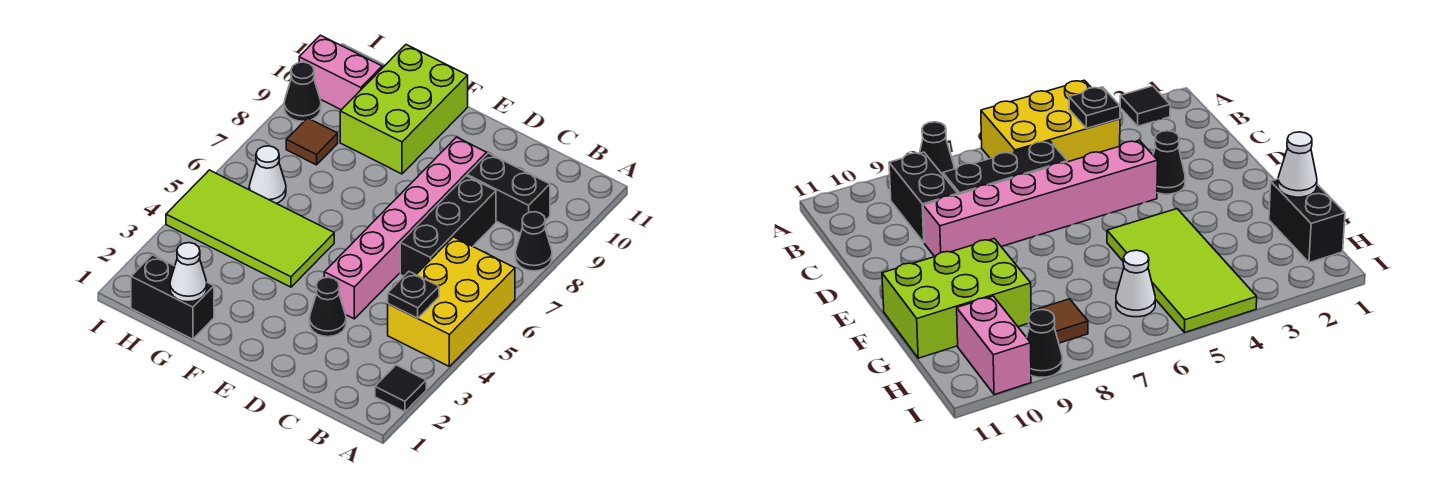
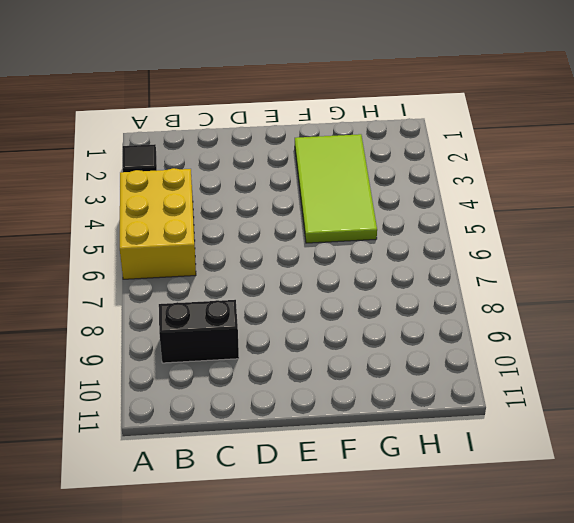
lime 2x4 tile [295,134,377,243] -> lime 2x4 tile turned to [166,170,334,287]
none -> black 1x1 cone [515,212,552,271]
none -> black 1x3 brick [400,176,496,276]
none -> black 1x1 cone [309,277,346,337]

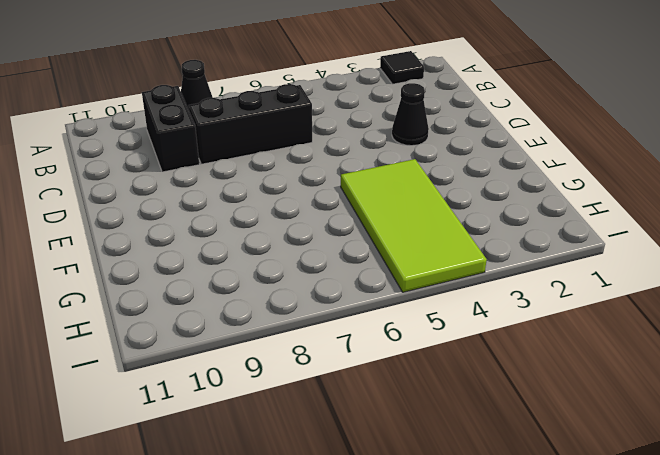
none -> yellow 2x3 brick [388,237,515,366]
none -> pink 1x6 brick [324,137,487,319]
none -> lime 2x3 brick [340,45,468,174]

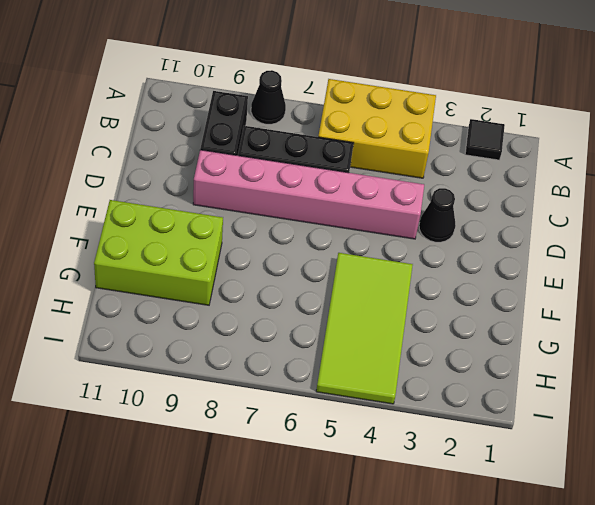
none -> black 1x2 brick [131,255,214,339]
none -> white 1x1 cone [249,146,286,203]
none -> brown 1x1 tile [286,118,338,165]

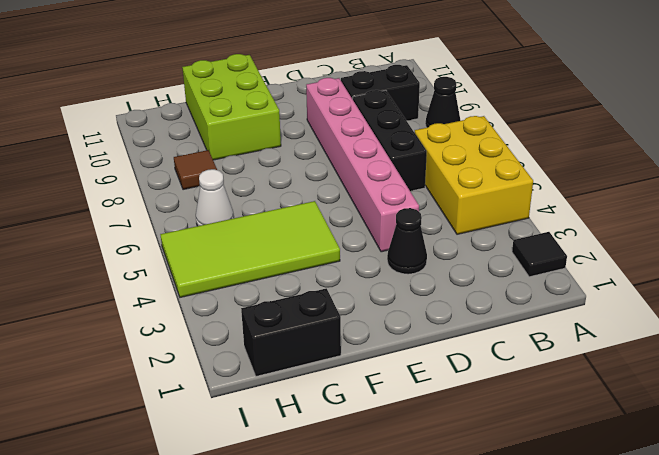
none -> pink 1x2 brick [299,35,382,110]
none -> black 1x1 cone [284,62,321,121]
none -> black 1x1 plate [388,272,439,318]

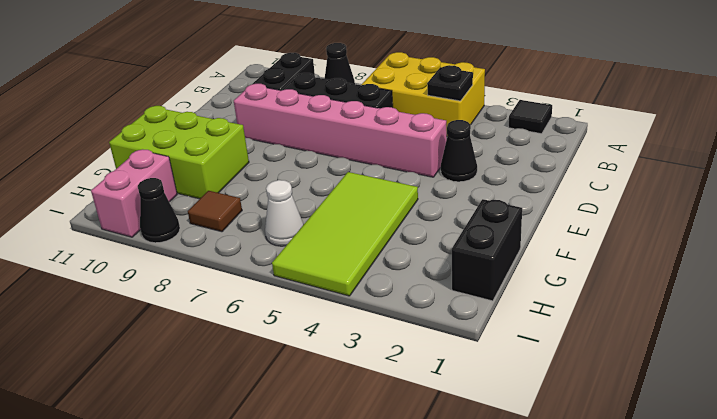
none -> white 1x1 cone [170,243,207,302]

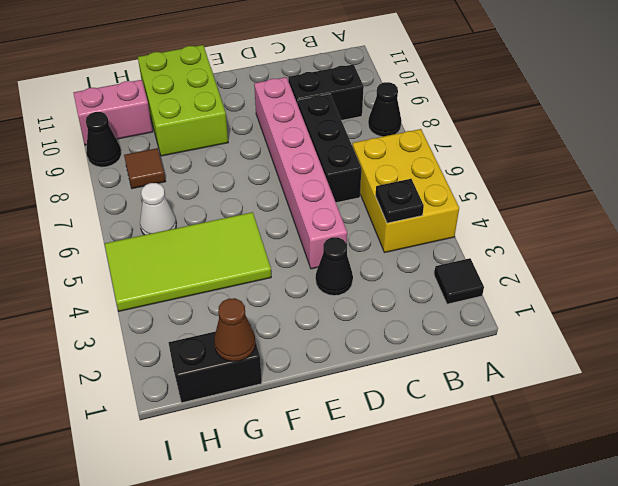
brown 1x1 cone [214,298,256,362] -> white 1x1 cone [170,243,207,302]

